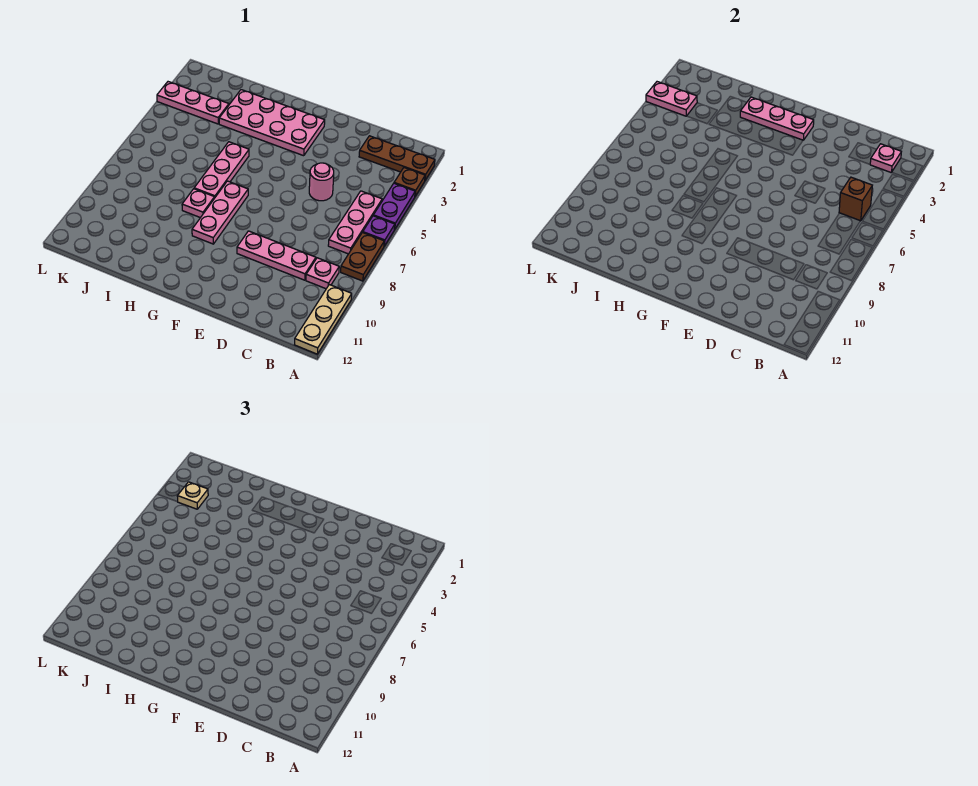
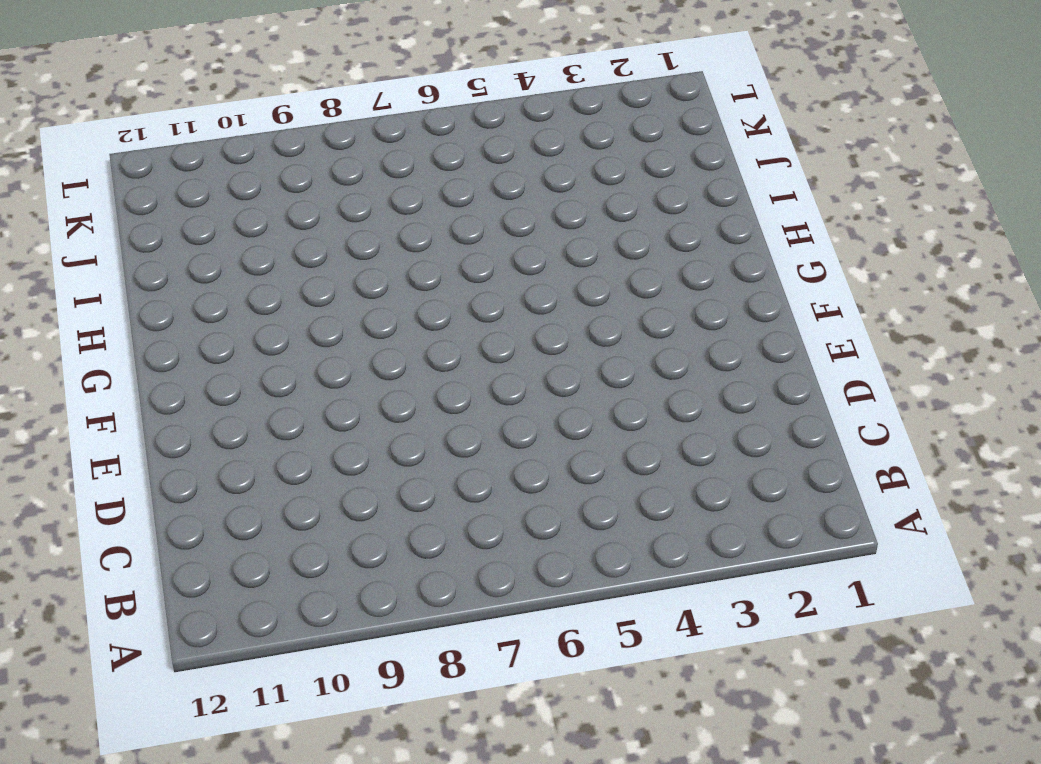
none -> brown 1x3 plate [359,136,435,180]
none -> brown 1x1 plate [394,168,425,196]
none -> purple 1x2 plate [373,183,415,229]

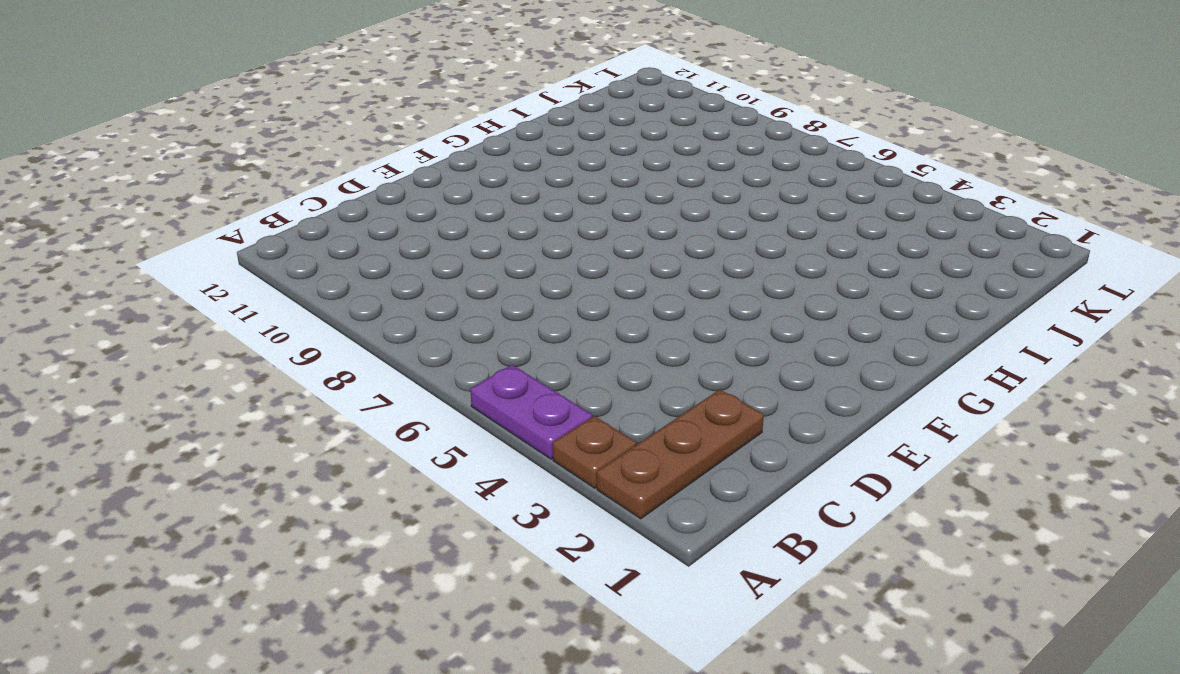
none -> purple 1x1 plate [363,216,395,246]
none -> brown 1x2 plate [341,233,384,281]
none -> tan 1x3 plate [295,285,352,354]

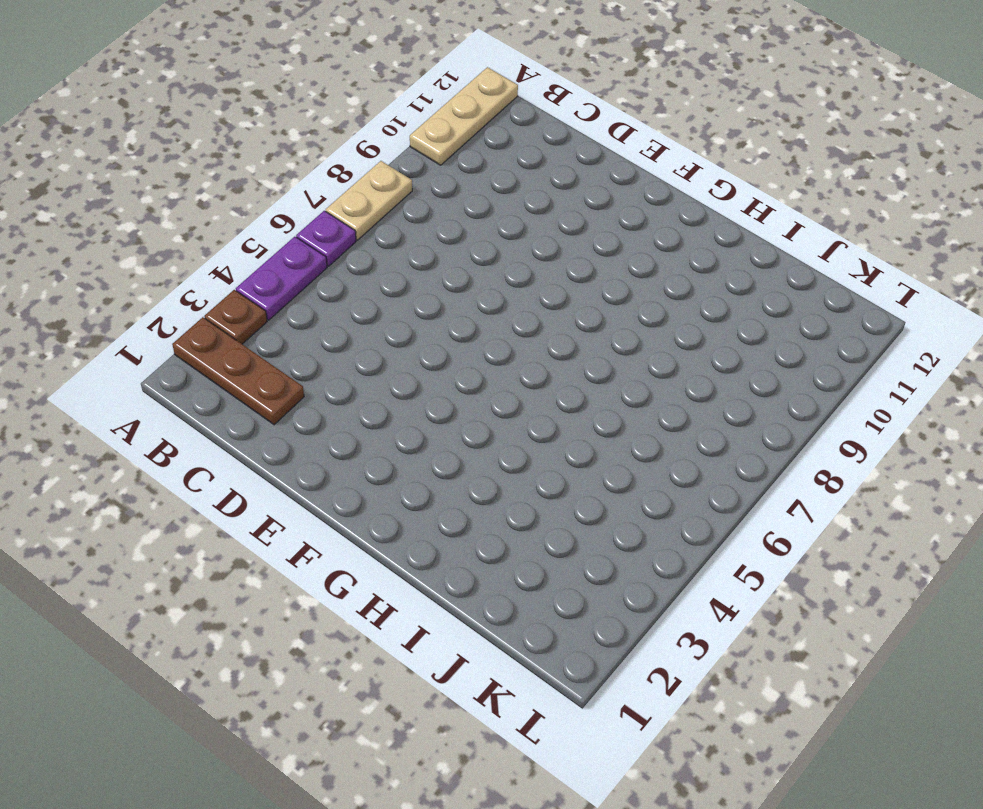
tan 1x2 plate [326,161,412,240] -> brown 1x2 plate [341,233,384,281]
none -> pink 1x3 plate [328,191,382,254]
none -> pink 1x1 plate [306,258,339,289]
none -> pink 1x3 plate [237,231,316,280]

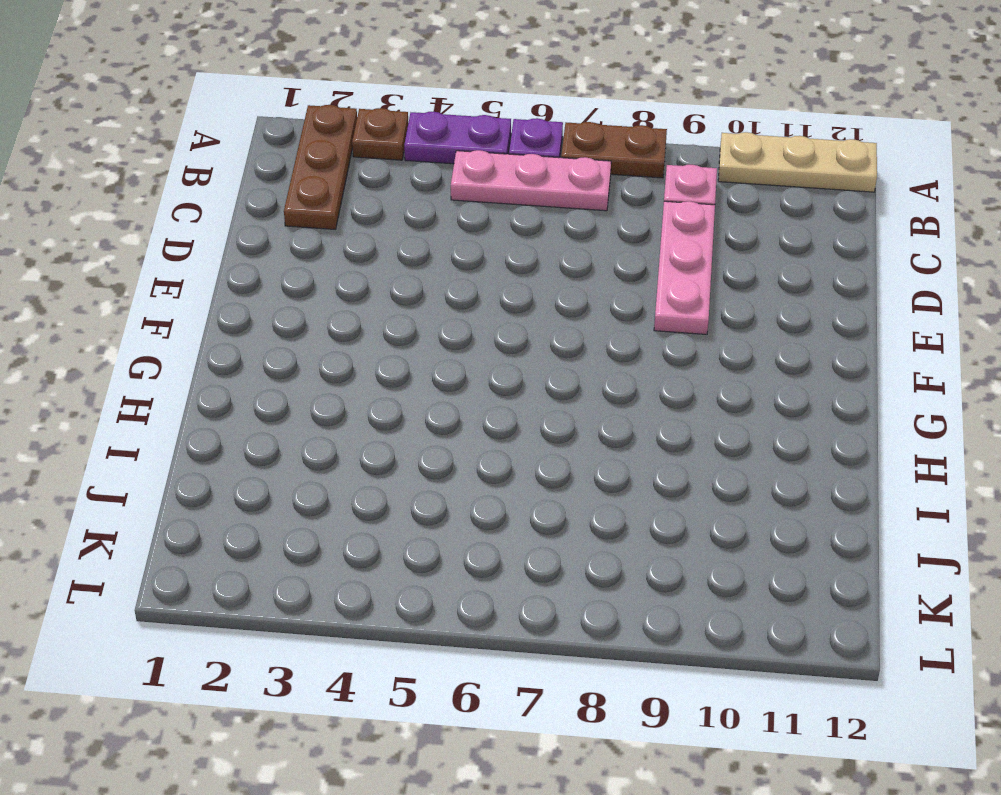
none -> pink 1x1 round brick [309,163,334,201]
none -> pink 2x4 plate [219,90,325,156]
none -> pink 1x3 plate [192,181,248,244]

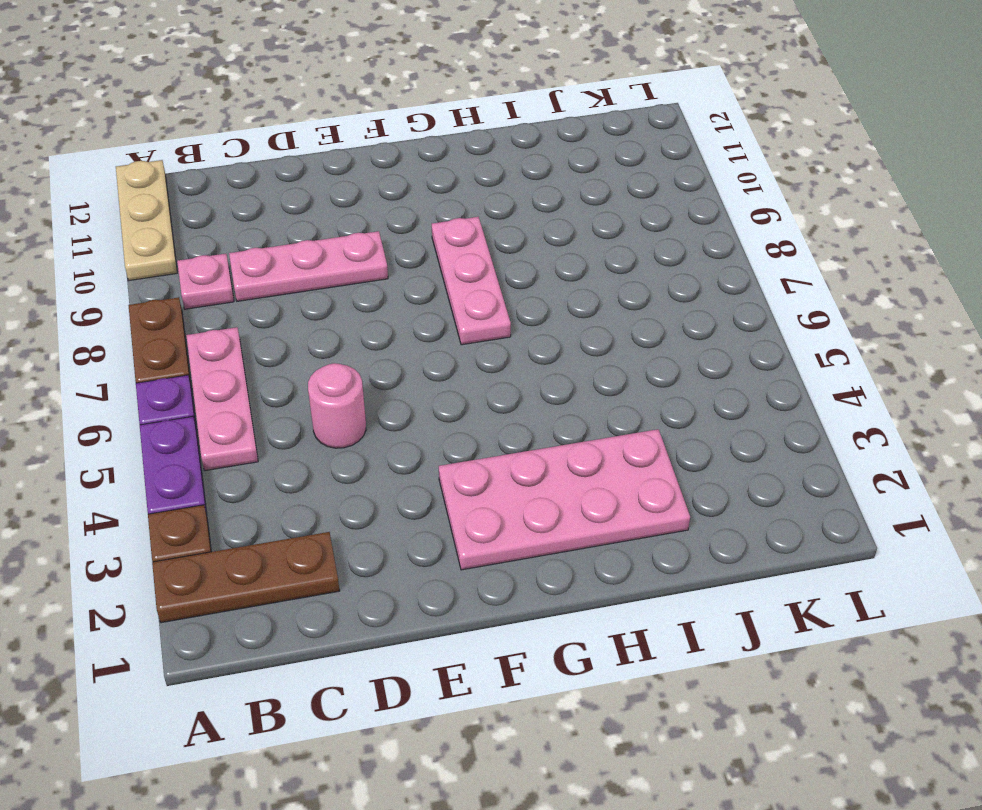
none -> pink 1x3 plate [194,142,249,198]
none -> pink 1x1 plate [182,189,214,218]
none -> pink 1x3 plate [157,82,229,124]

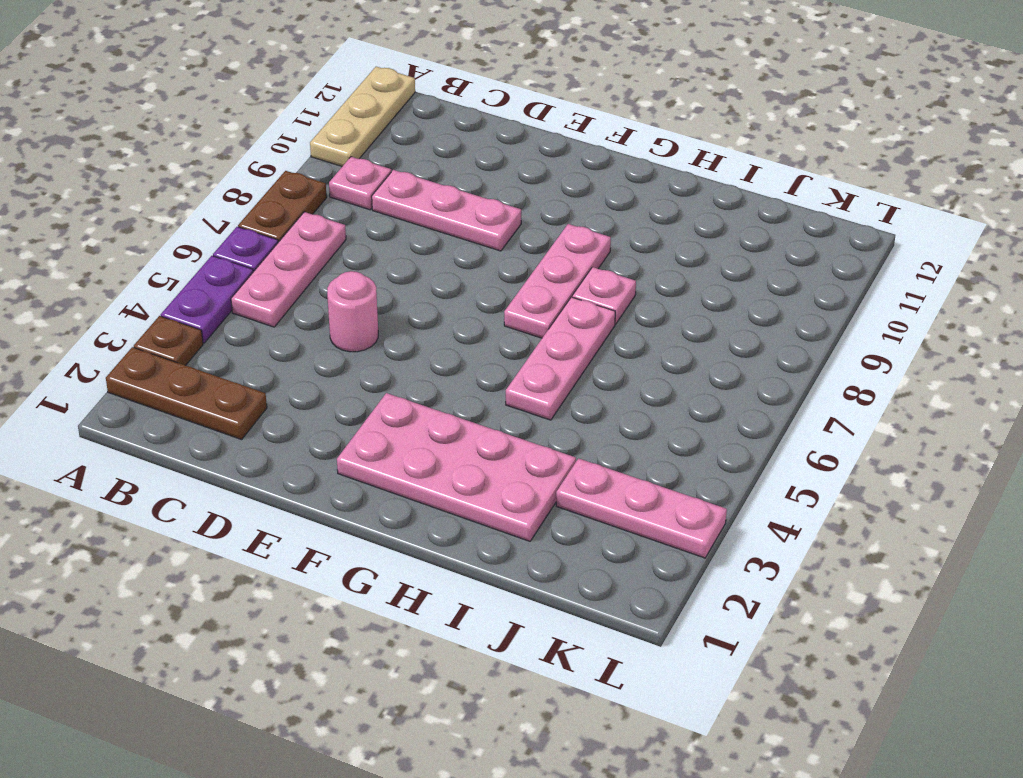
none -> pink 1x1 plate [870,144,901,173]
none -> brown 1x1 brick [839,177,872,221]
none -> pink 1x3 plate [740,97,814,140]

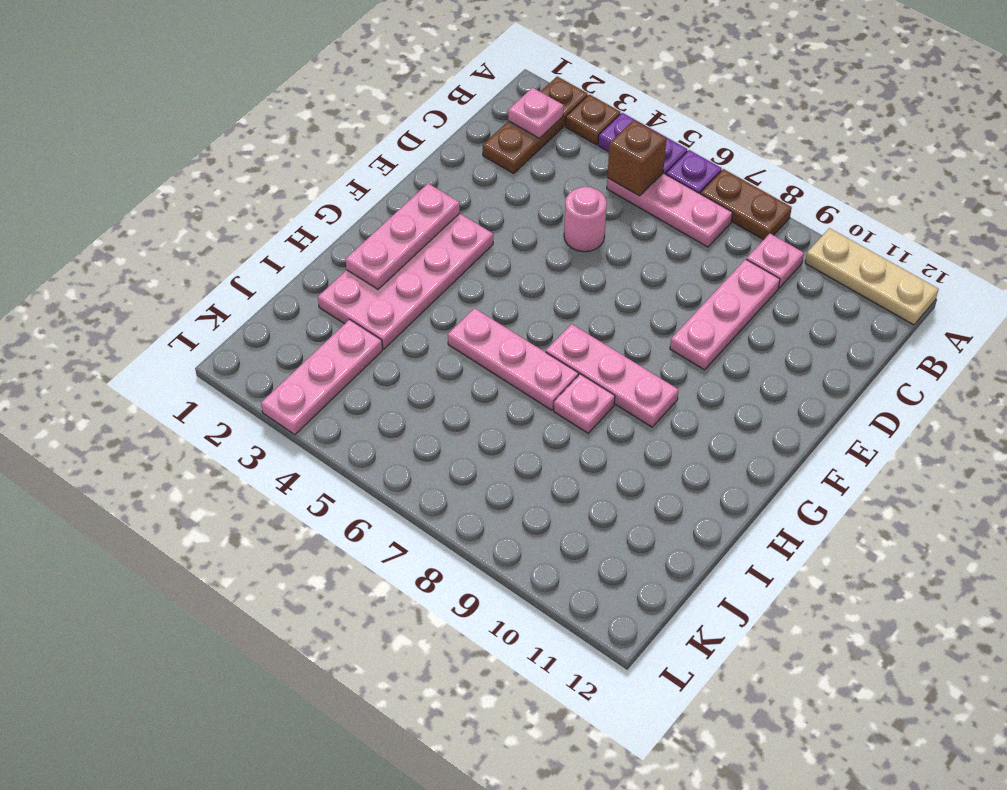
none -> pink 1x2 plate [646,82,697,116]
none -> tan 1x1 plate [177,482,208,509]

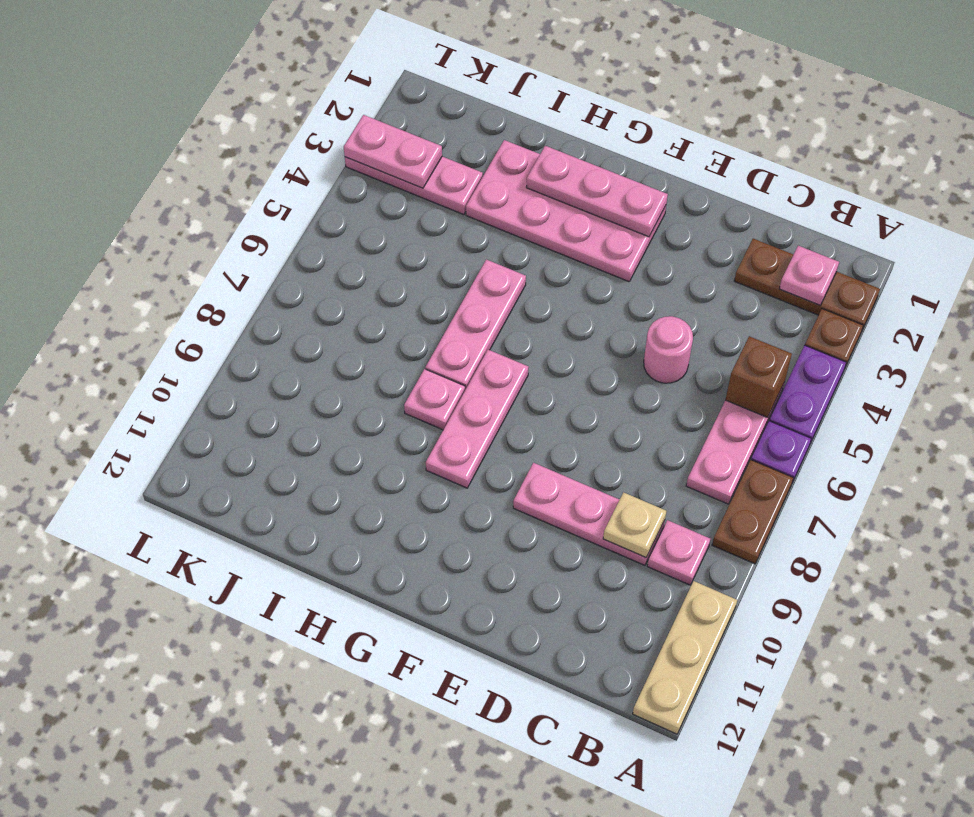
tan 1x1 plate [603,492,666,557] -> tan 1x1 plate moved to [177,482,208,509]

